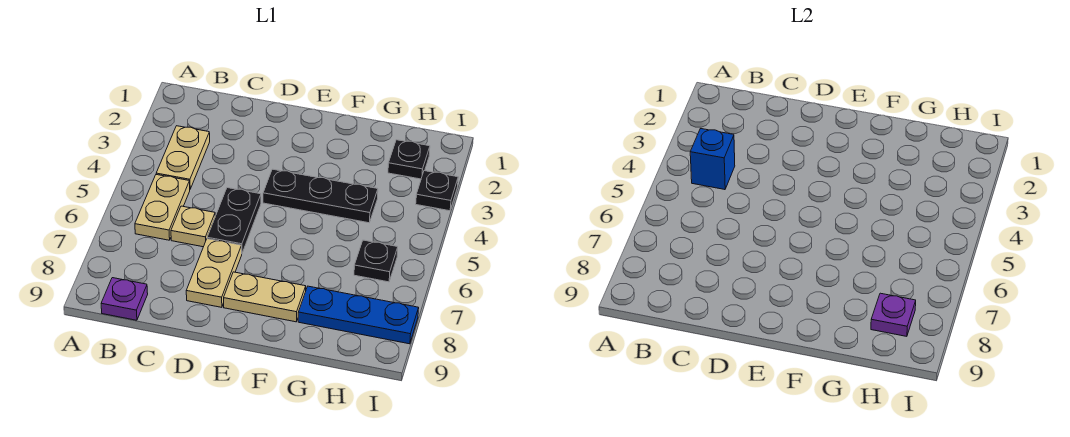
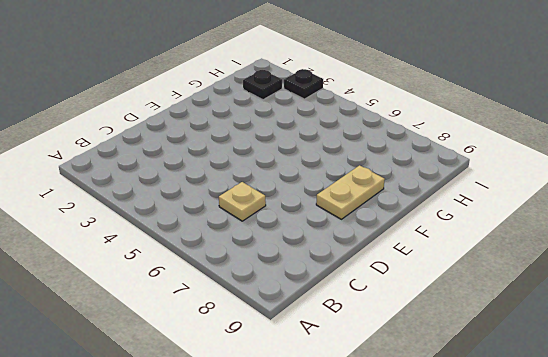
none -> tan 1x2 plate [156,126,210,189]
none -> tan 1x2 plate [135,175,190,240]
none -> purple 1x1 plate [101,278,148,320]

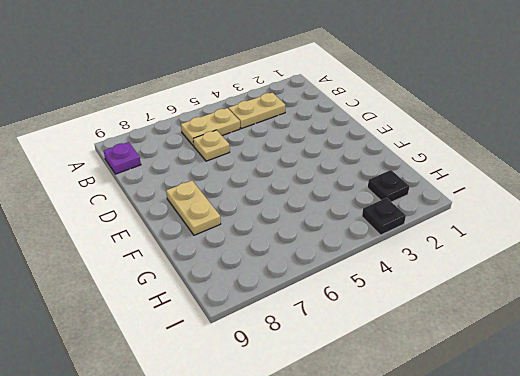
none -> black 1x2 plate [207,188,261,253]
none -> tan 1x2 plate [186,239,242,307]
none -> black 1x3 plate [263,169,378,223]

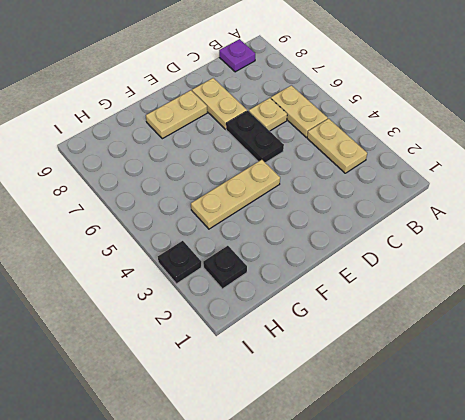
tan 1x3 plate [191,160,280,229] -> black 1x3 plate [263,169,378,223]
none -> blue 1x3 plate [298,286,419,344]
none -> black 1x1 plate [354,240,398,282]
none -> blue 1x1 brick [690,129,735,190]

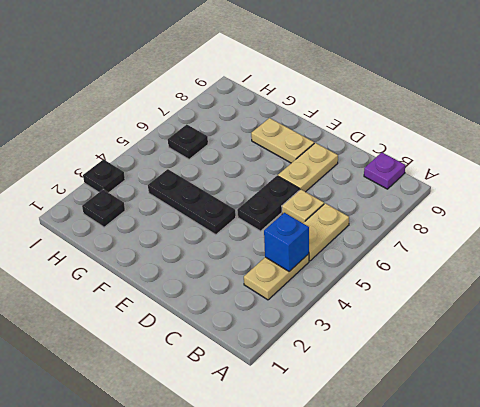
none -> blue 1x3 plate [298,286,419,344]
none -> purple 1x1 plate [871,293,916,336]

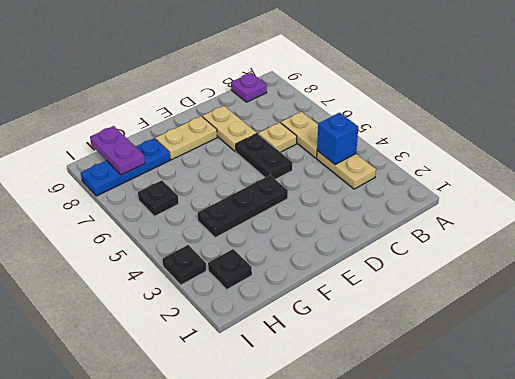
purple 1x2 plate [90,126,145,175] -> purple 1x1 plate [871,293,916,336]

